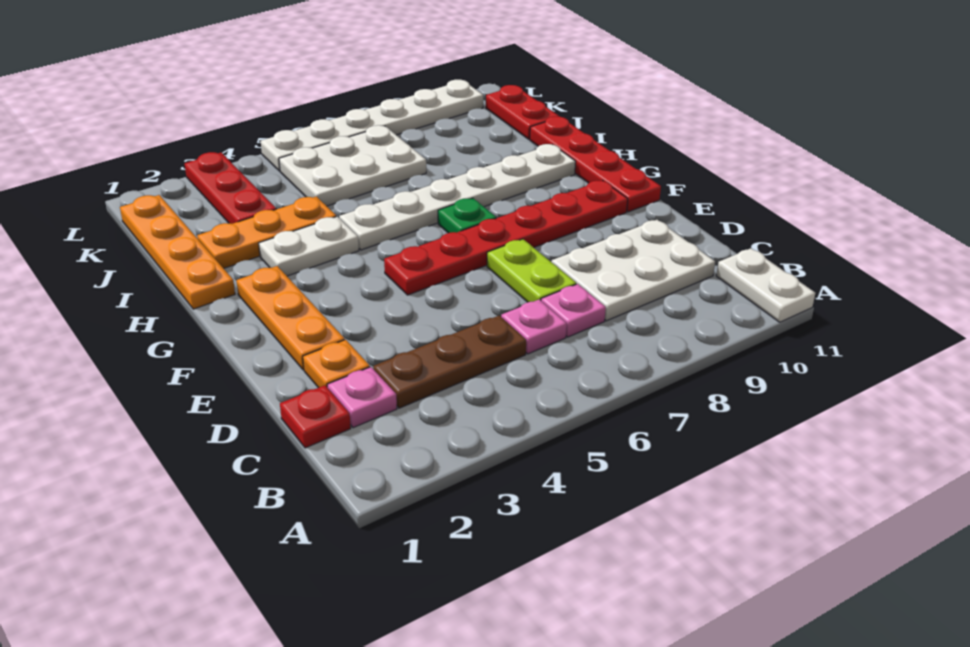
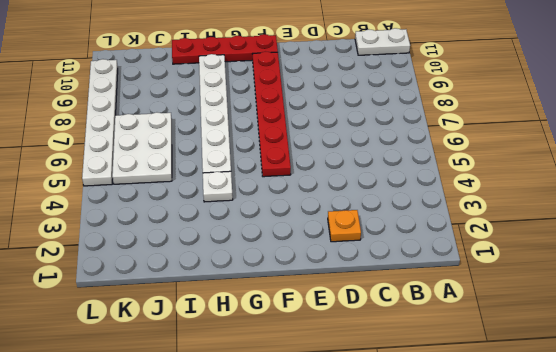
white 1x1 plate [203,171,233,202] -> white 1x2 plate [259,217,359,276]
none -> red 1x1 plate [280,385,351,448]
none -> pink 1x1 plate [327,367,397,428]
none -> brown 1x3 plate [373,315,526,408]

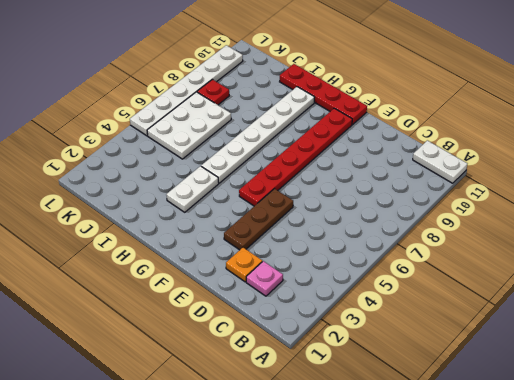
brown 1x3 plate [224,189,293,250] -> brown 1x3 plate moved to [373,315,526,408]
red 1x1 plate [197,79,229,105] -> red 1x1 plate moved to [280,385,351,448]
none -> pink 1x1 plate [501,299,567,354]
none -> pink 1x1 plate [541,284,606,337]
none -> white 2x3 plate [551,220,715,321]

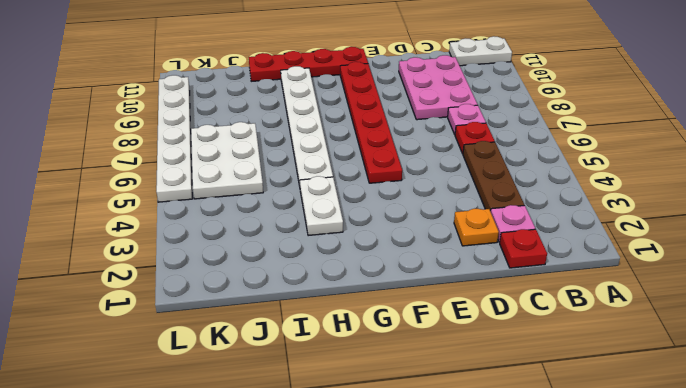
red 1x1 plate [455,122,495,154] -> pink 1x1 plate [501,299,567,354]
pink 2x3 plate [399,55,478,120] -> white 2x3 plate [551,220,715,321]
none -> lime 1x2 plate [487,239,576,302]
none -> orange 1x3 plate [236,266,345,370]
none -> green 1x1 plate [438,198,496,233]

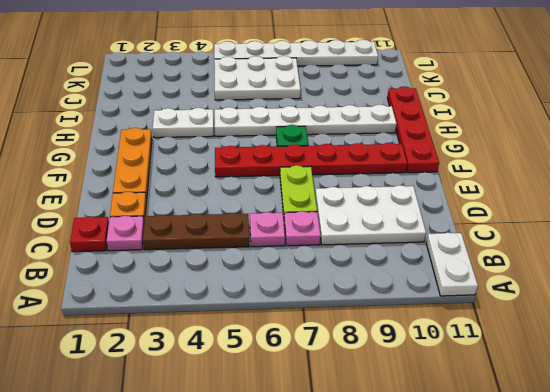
none -> orange 1x4 plate [120,195,235,309]
none -> orange 1x3 plate [197,196,336,268]
none -> red 1x3 plate [185,152,276,224]

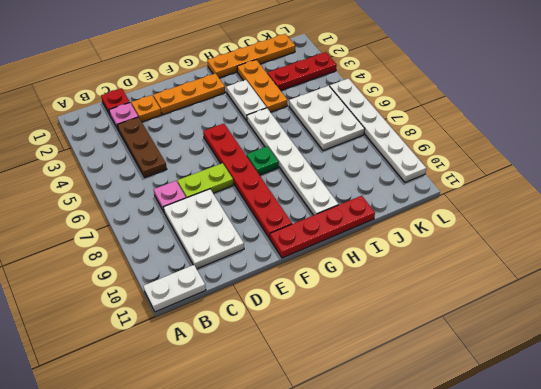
none -> pink 1x1 plate [501,299,567,354]
none -> red 1x2 plate [486,85,559,139]

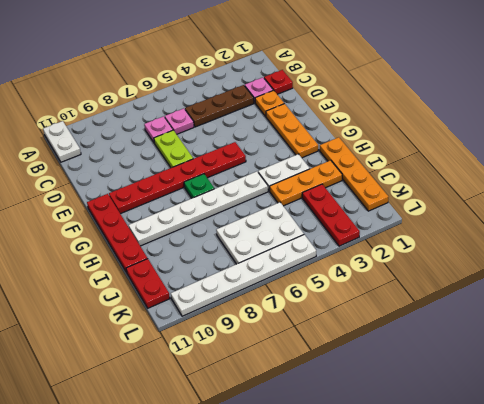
none -> white 2x3 plate [551,220,715,321]

